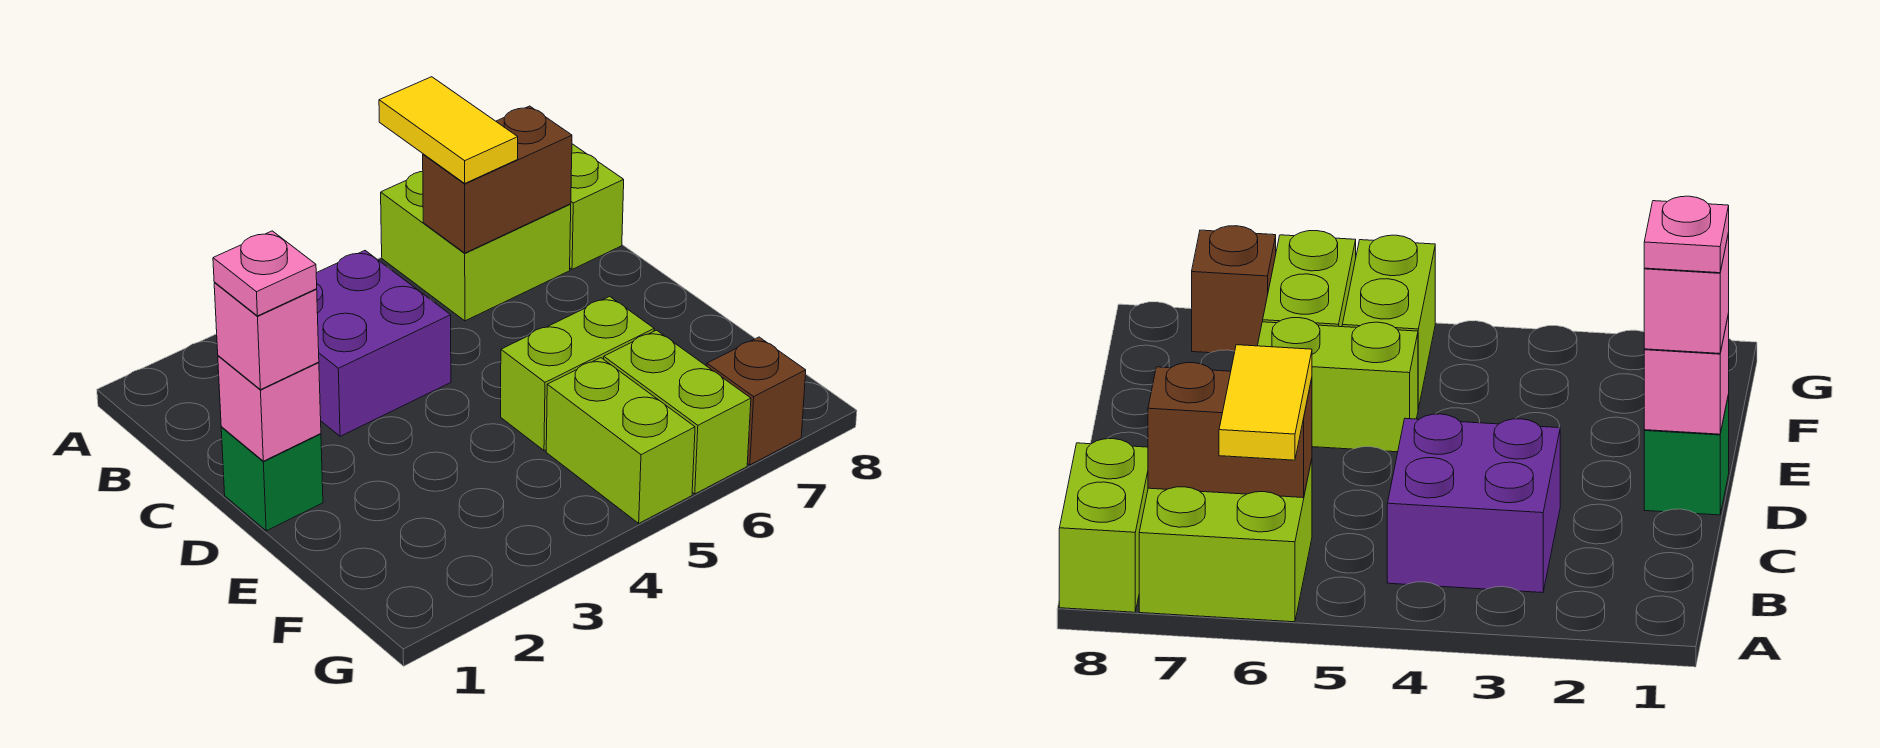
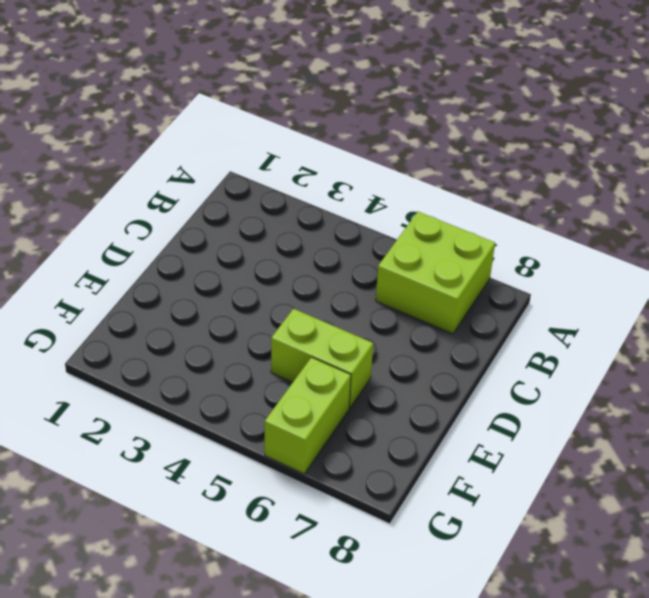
none -> lime 1x2 brick [570,144,624,269]
none -> purple 2x2 brick [316,251,451,436]
none -> green 1x1 brick [221,427,323,531]

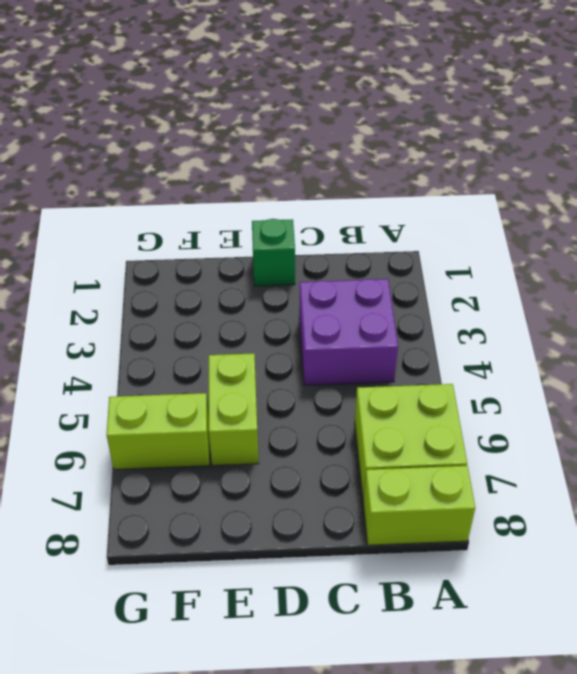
none -> lime 1x2 brick [546,358,695,523]
none -> brown 1x1 brick [707,337,806,465]
none -> brown 1x2 brick [423,106,572,253]

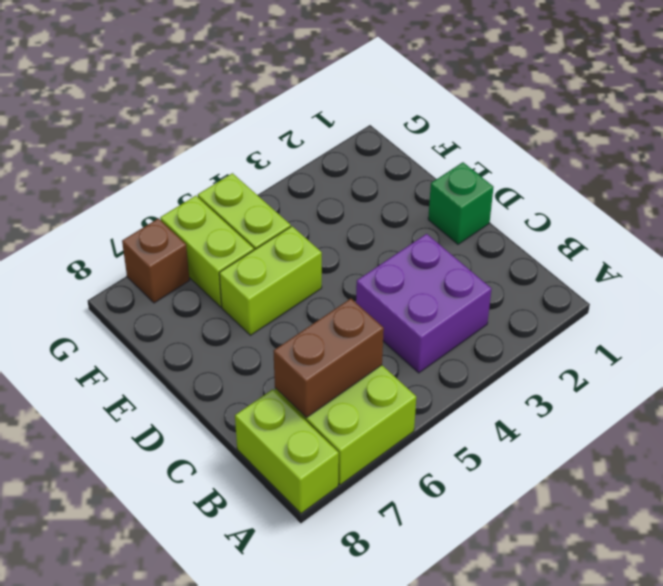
none -> pink 1x1 brick [218,356,321,461]
none -> yellow 1x2 tile [379,77,518,183]
none -> pink 1x1 brick [214,283,319,390]

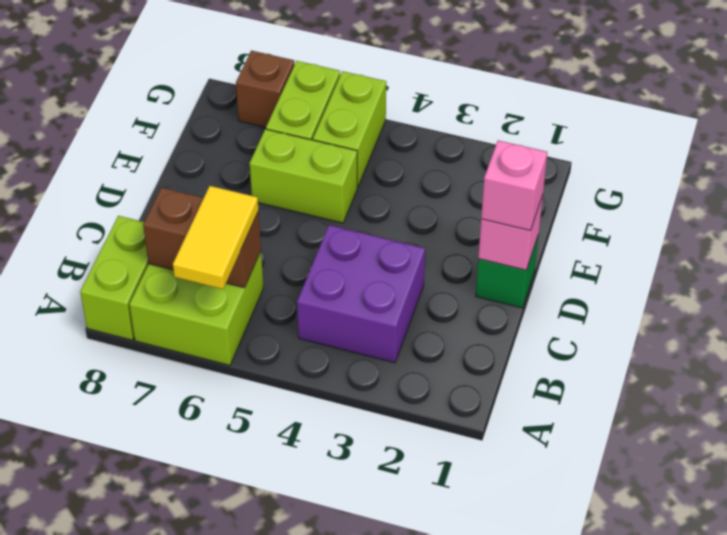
none -> pink 1x1 plate [213,231,317,316]

